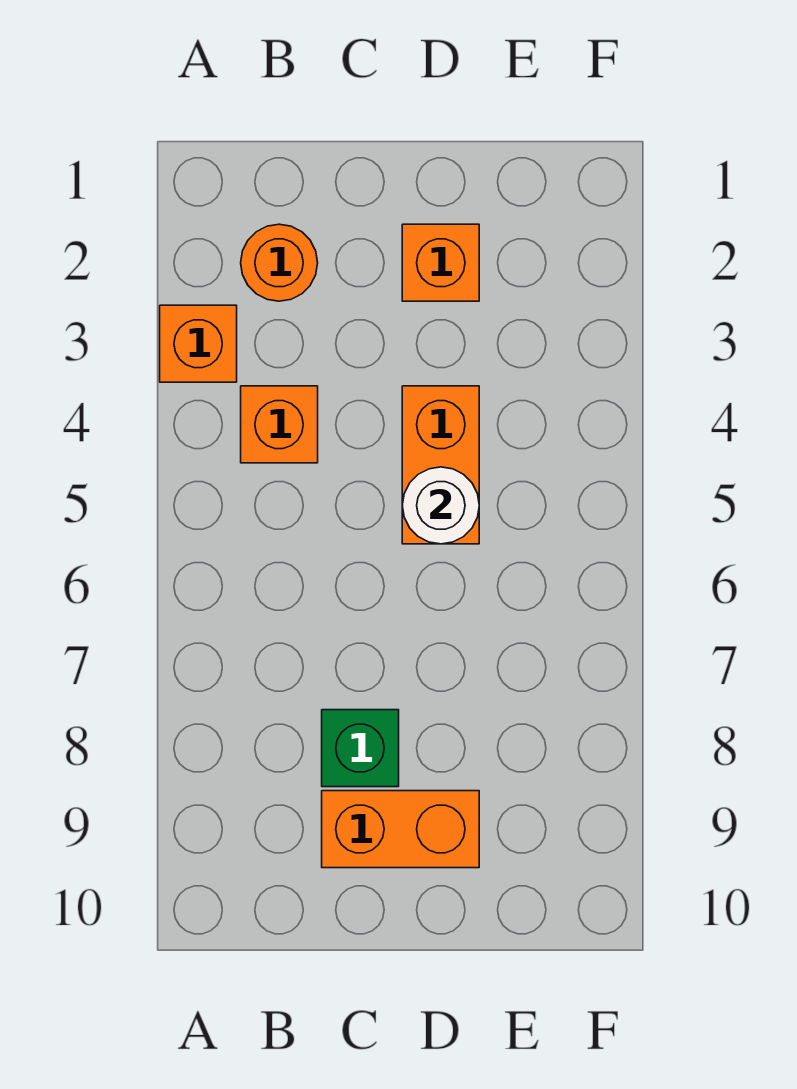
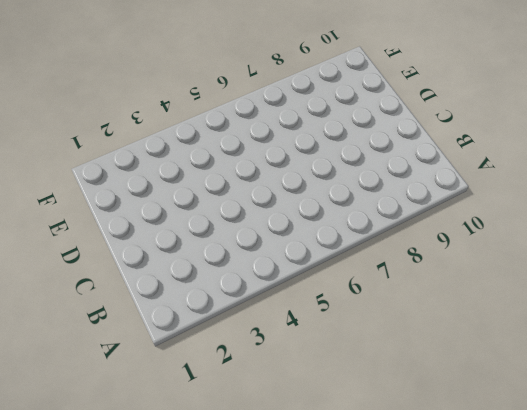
none -> orange 1x1 brick [160,305,237,382]
none -> orange 1x1 round brick [241,224,318,301]

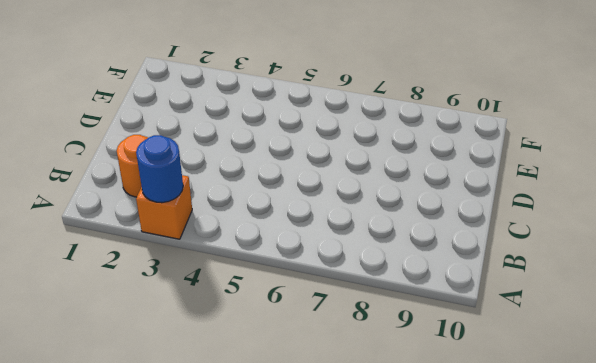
blue 1x1 round brick [136,135,183,203] -> none
none -> orange 1x1 brick [241,386,318,463]
none -> green 1x1 brick [322,710,399,787]

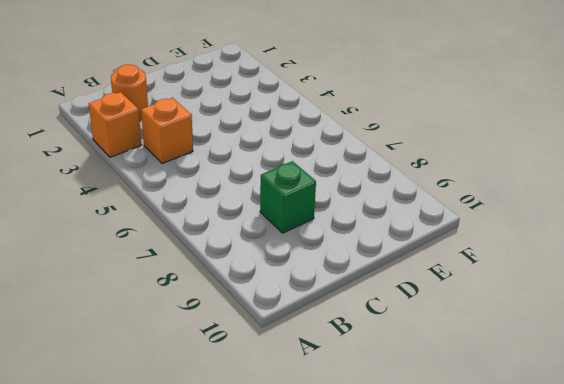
none -> orange 1x2 brick [322,791,479,868]
none -> orange 1x1 brick [402,224,479,301]

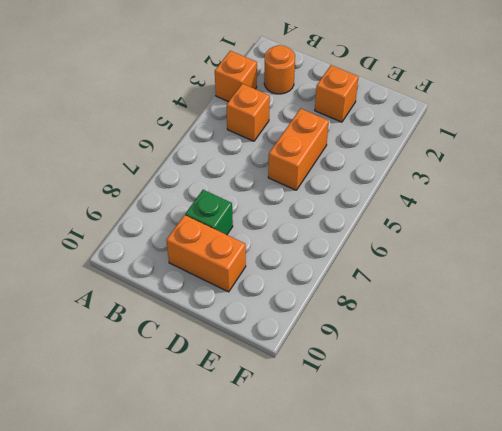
none -> white 1x1 round brick [402,467,479,544]

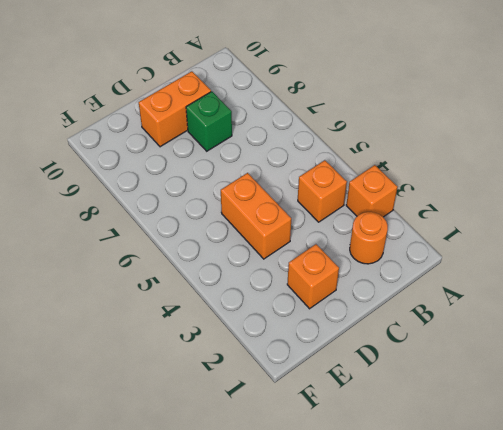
none -> white 1x1 round brick [402,467,479,544]

